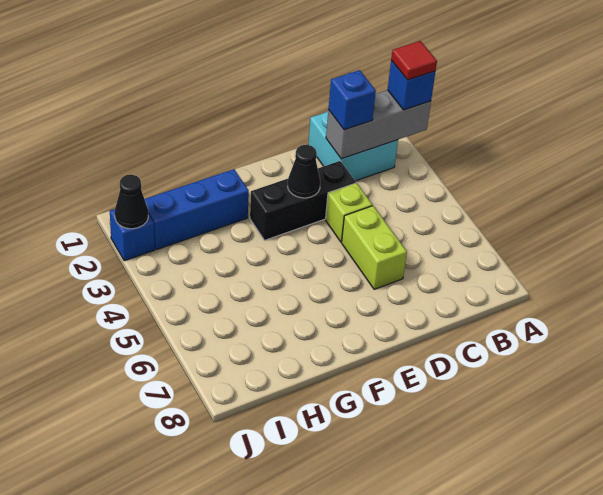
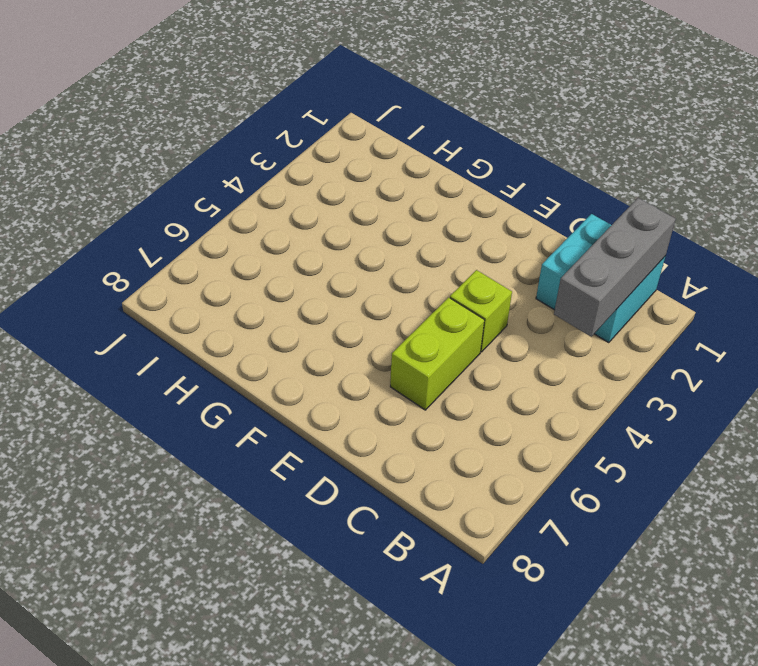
grey 1x3 brick [554,198,676,337] -> grey 1x3 brick turned to [326,90,431,159]
none -> black 1x3 brick [250,161,356,240]
none -> blue 1x3 brick [145,169,249,250]
none -> blue 1x1 brick [110,209,155,261]

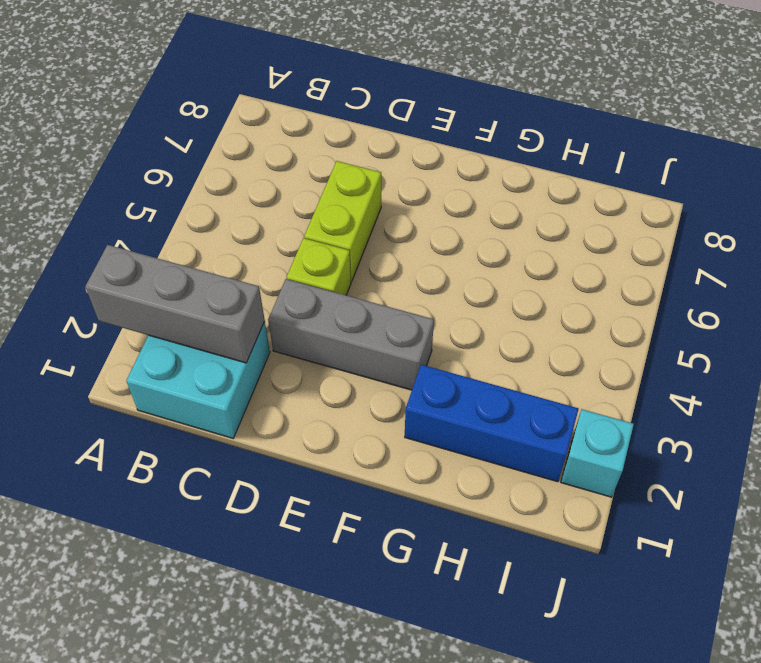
grey 1x3 brick [268,279,434,390] -> black 1x3 brick [250,161,356,240]
cyan 1x1 brick [561,409,634,497] -> blue 1x1 brick [110,209,155,261]
none -> black 1x1 cone [288,145,320,198]
none -> black 1x1 cone [115,175,148,229]
none -> blue 1x1 brick [388,60,436,110]

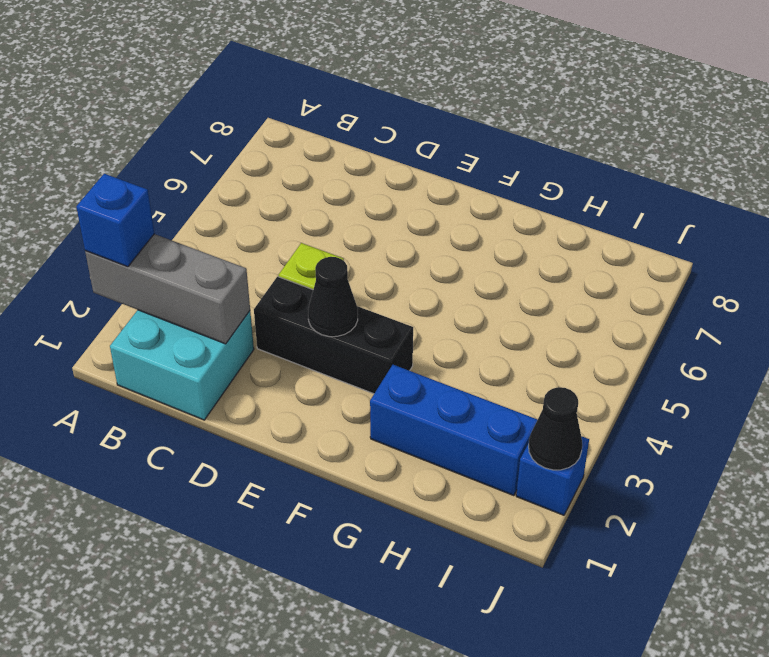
none -> lime 1x2 brick [342,206,407,289]
none -> blue 1x1 brick [328,70,376,130]
none -> red 1x1 tile [391,41,437,80]

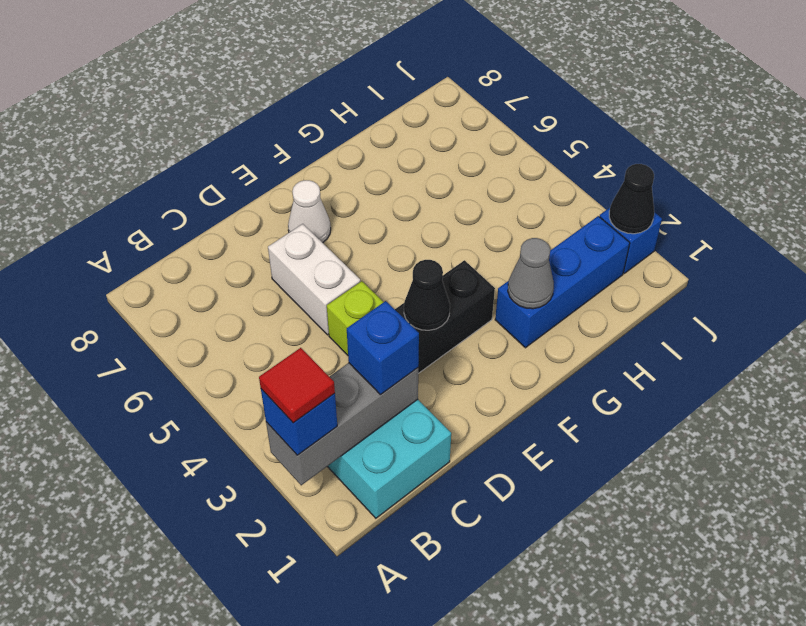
white 1x2 brick [268,224,361,335] -> lime 1x2 brick [342,206,407,289]
white 1x1 cone [288,180,331,243] -> none
grey 1x1 cone [508,238,554,309] -> none

